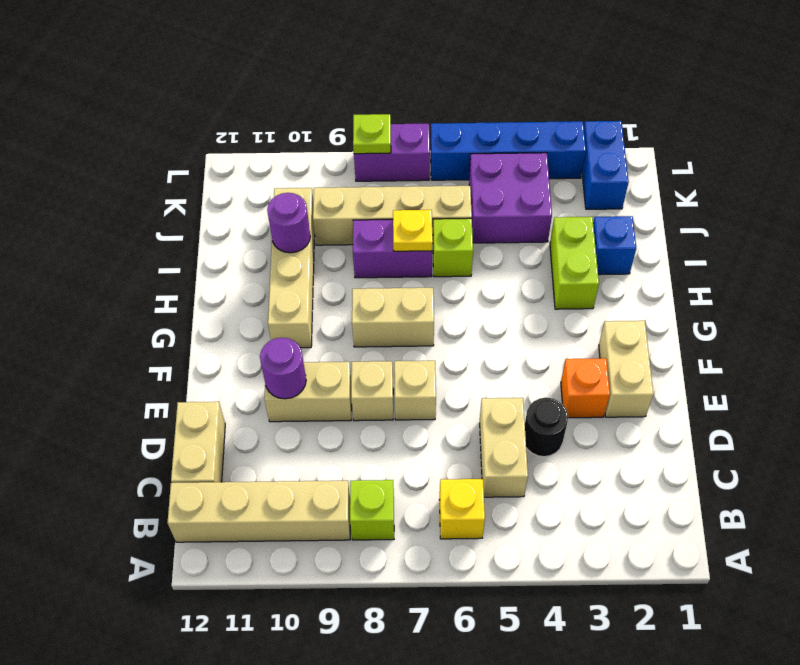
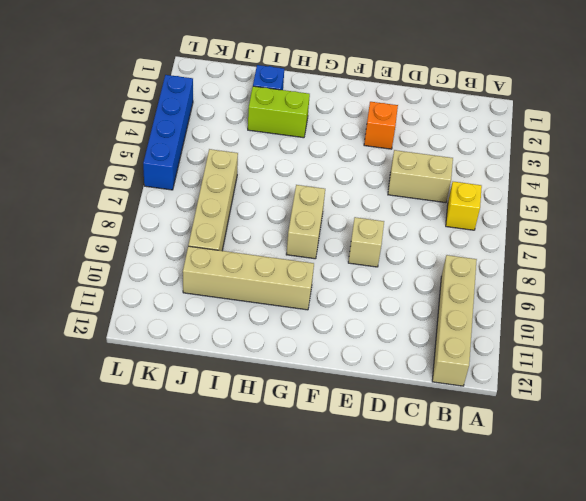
none -> lime 1x1 brick [350,480,394,540]
none -> tan 1x2 brick [171,402,225,483]
none -> black 1x1 round brick [525,398,568,457]

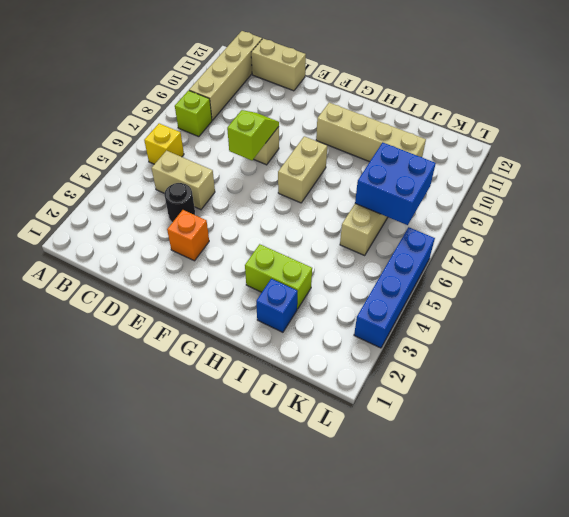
lime 1x2 slope [227,110,279,160] -> none
blue 2x2 brick [355,143,436,225] -> none
none -> tan 1x2 brick [599,321,653,417]
none -> tan 1x1 brick [394,361,436,420]
none -> tan 1x2 brick [264,362,352,422]

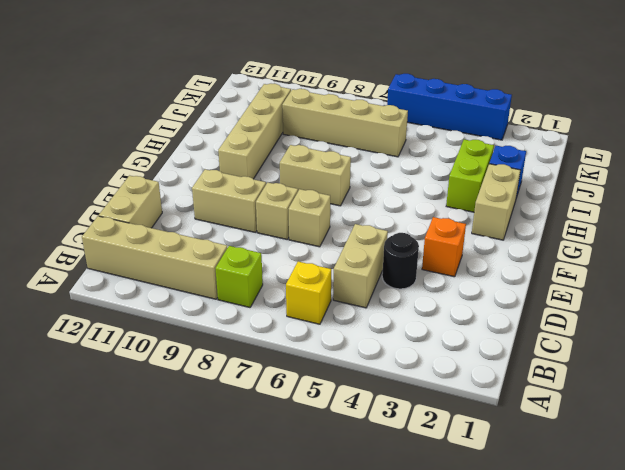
tan 1x2 brick [472,164,520,240] -> tan 1x2 brick moved to [599,321,653,417]
none -> lime 1x1 brick [433,218,473,277]
none -> purple 1x2 brick [353,220,432,278]
none -> purple 2x2 brick [469,153,552,243]

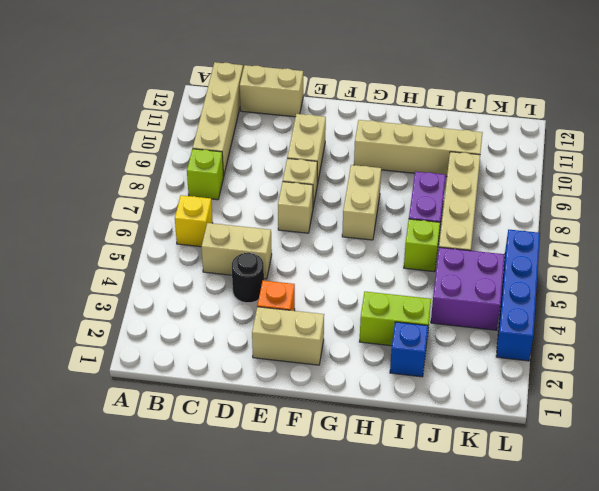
none -> blue 1x2 brick [582,121,629,209]
none -> purple 1x2 brick [354,124,430,181]
none -> purple 1x1 round brick [260,338,306,399]

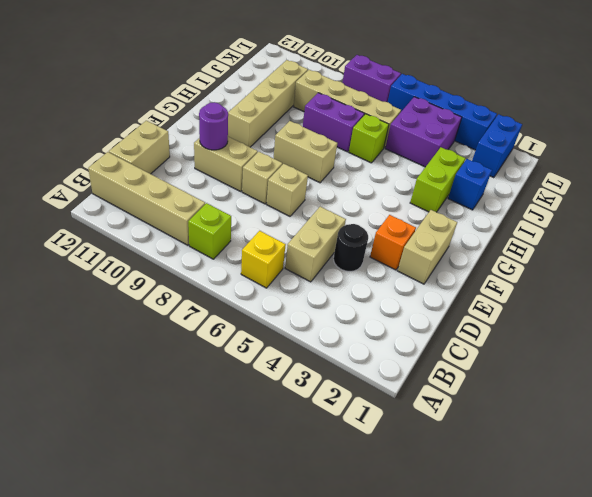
none -> yellow 1x1 plate [393,210,433,251]
none -> purple 1x1 round brick [267,193,310,253]
none -> lime 1x1 plate [353,114,391,154]

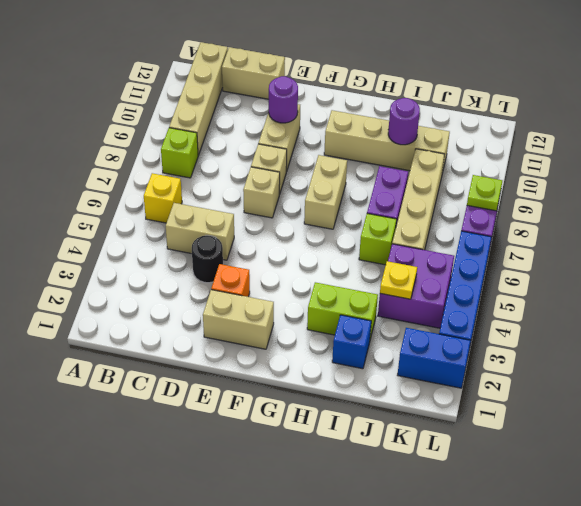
yellow 1x1 plate [380,261,417,299] -> yellow 1x1 plate moved to [393,210,433,251]

